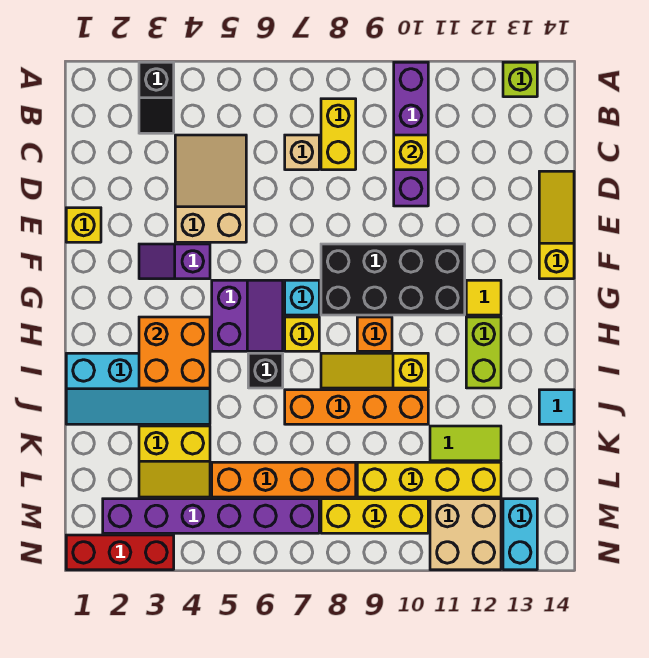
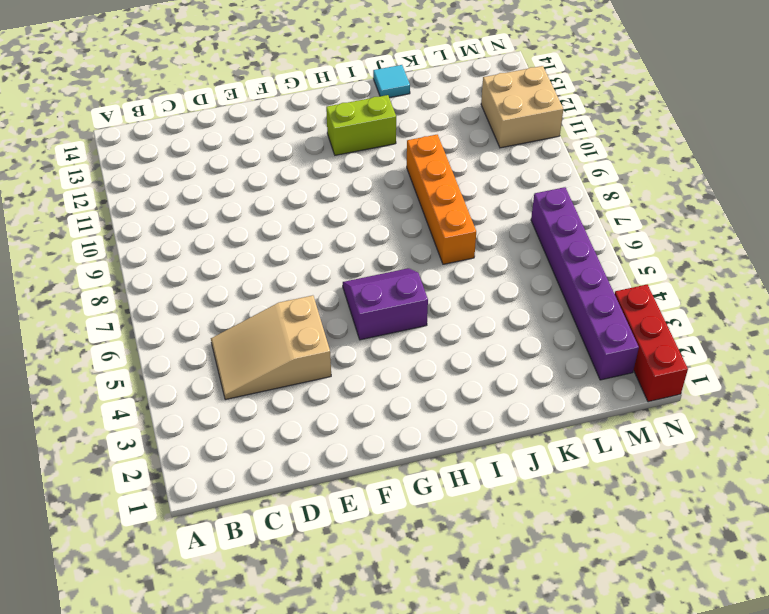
none -> black 1x2 slope [139,62,174,133]
none -> purple 1x4 brick [394,62,428,206]
none -> lime 1x1 brick [503,62,537,97]
none -> yellow 1x2 brick [321,99,356,170]

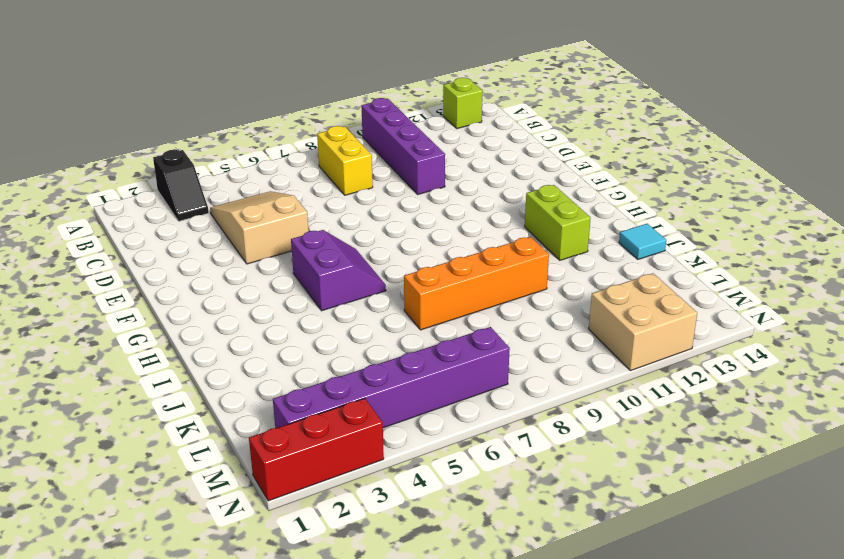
none -> tan 1x1 brick [285,135,319,170]
none -> yellow 1x3 slope [539,171,574,279]
none -> yellow 1x1 brick [66,208,101,242]
none -> purple 1x2 slope [139,244,210,279]

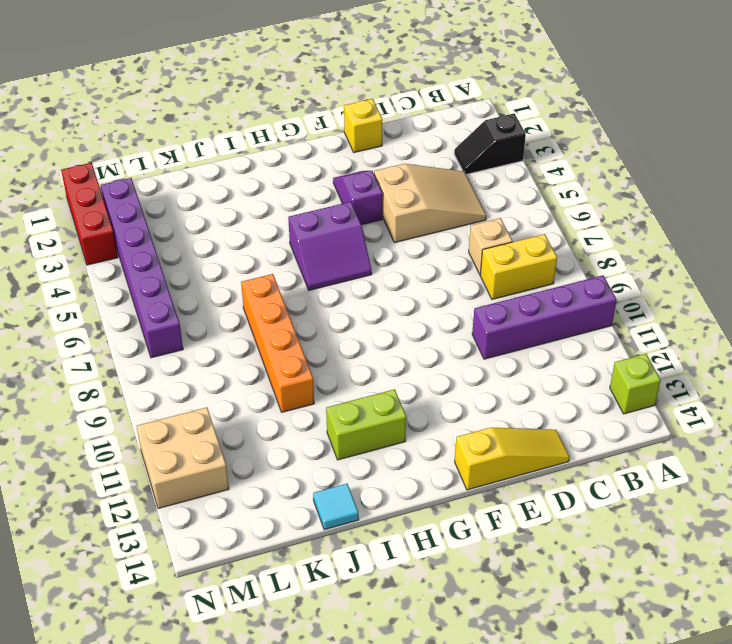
none -> black 2x4 brick [321,244,465,315]
none -> cyan 1x1 brick [285,280,319,315]
none -> yellow 1x1 tile [466,280,501,315]
none -> yellow 1x1 brick [285,317,319,351]

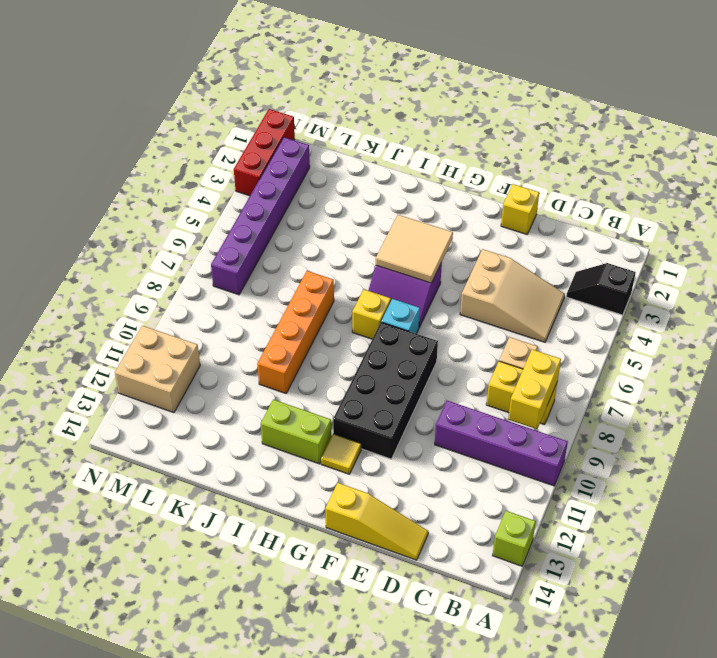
yellow 1x2 brick [508,349,561,429] -> none
tan 2x2 tile [376,215,453,283] -> orange 2x2 brick [139,317,210,388]
none -> purple 1x2 slope [139,244,210,279]
none -> orange 1x1 brick [357,317,392,351]
none -> cyan 2x4 slope [66,353,210,424]
none -> black 1x1 brick [248,353,283,388]

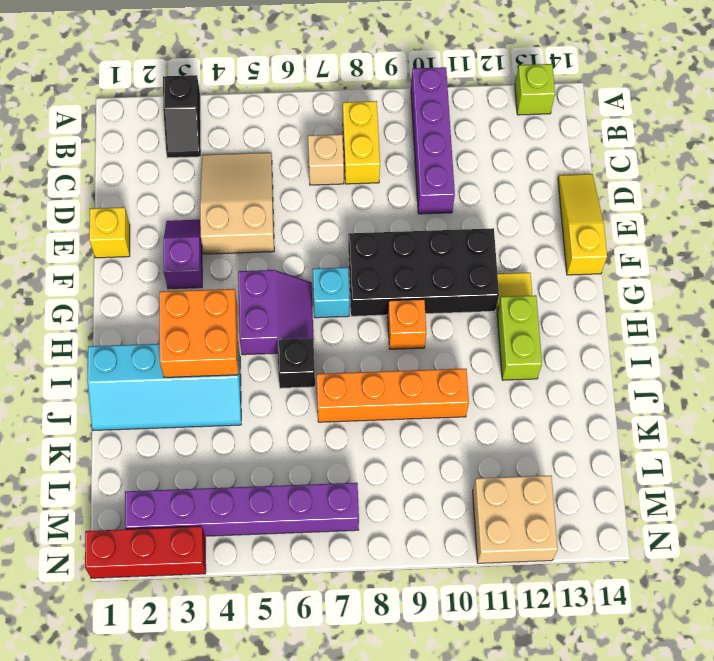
purple 1x2 slope [164,220,202,289] -> purple 1x2 slope turned to [139,244,210,279]
none -> yellow 1x1 brick [285,317,319,351]
none -> yellow 1x3 slope [321,353,428,388]
none -> cyan 1x1 tile [539,390,574,424]
none -> yellow 2x2 slope [139,426,210,497]

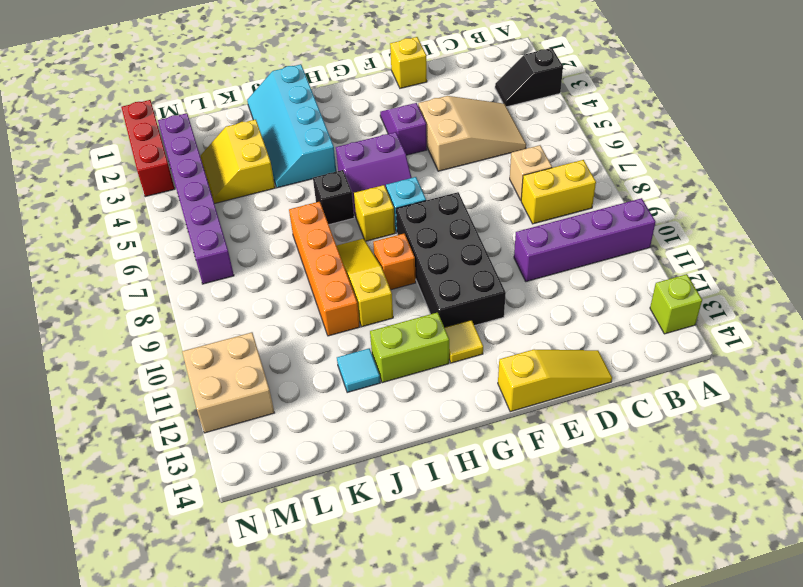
cyan 1x1 tile [337,348,380,393] -> cyan 1x1 tile moved to [539,390,574,424]
none -> lime 1x2 tile [430,426,501,461]
none -> orange 1x4 brick [212,462,356,497]
none -> yellow 1x4 brick [357,462,501,497]
none -> yellow 1x3 brick [321,499,428,533]

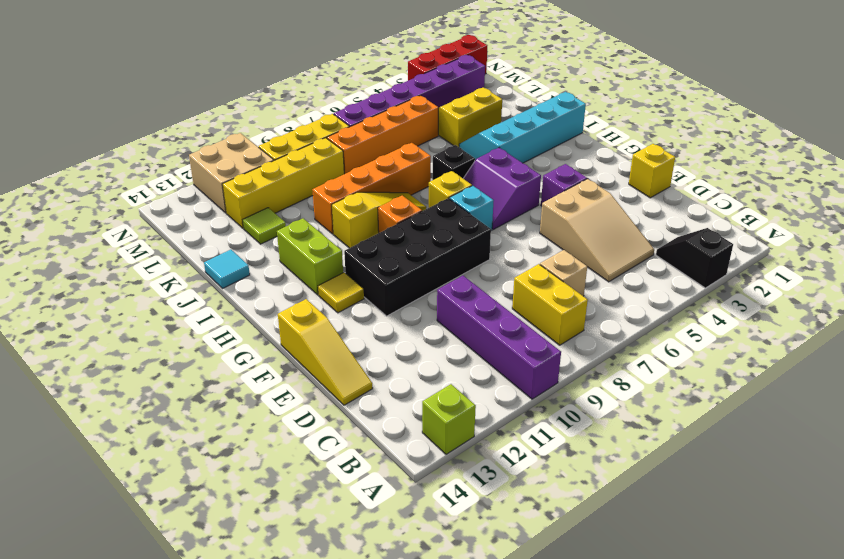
lime 1x1 tile [243,208,286,244] -> lime 1x2 tile [430,426,501,461]
none -> cyan 1x2 brick [503,499,537,570]
none -> yellow 1x1 brick [394,135,428,170]
none -> orange 2x2 brick [139,317,210,388]

